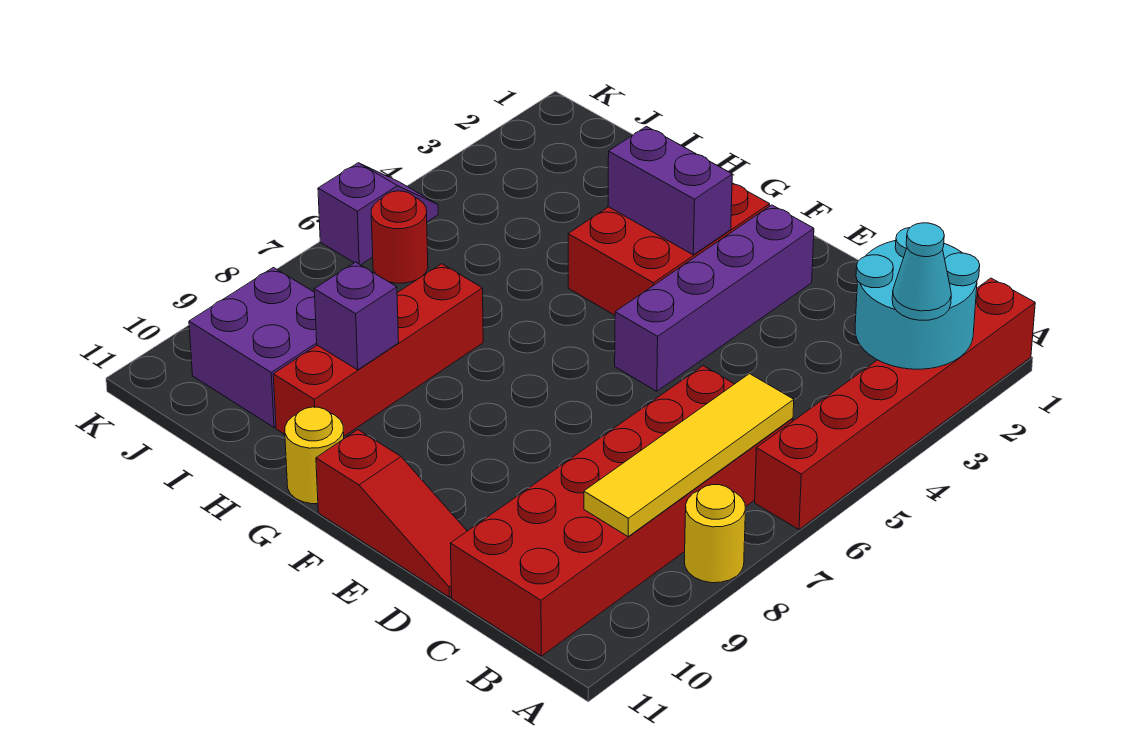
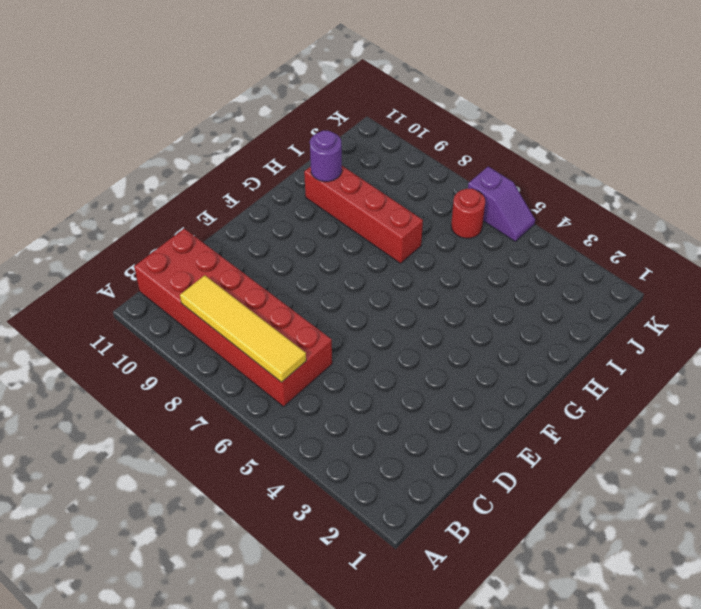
purple 1x1 round brick [310,131,342,182] -> none
none -> red 1x6 brick [755,278,1035,529]
none -> yellow 1x1 round brick [685,485,745,583]
none -> red 1x3 slope [316,430,467,597]

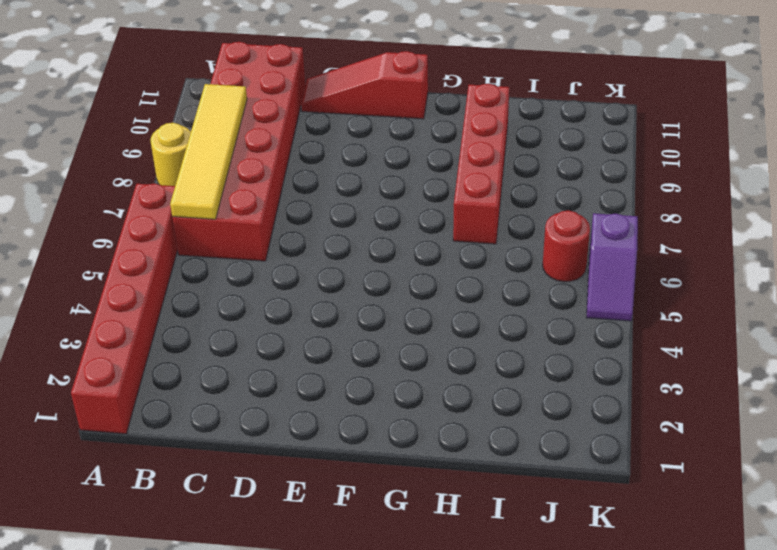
none -> purple 1x4 brick [615,205,814,391]
none -> red 2x3 brick [568,183,770,315]
none -> yellow 1x1 round brick [285,407,344,504]

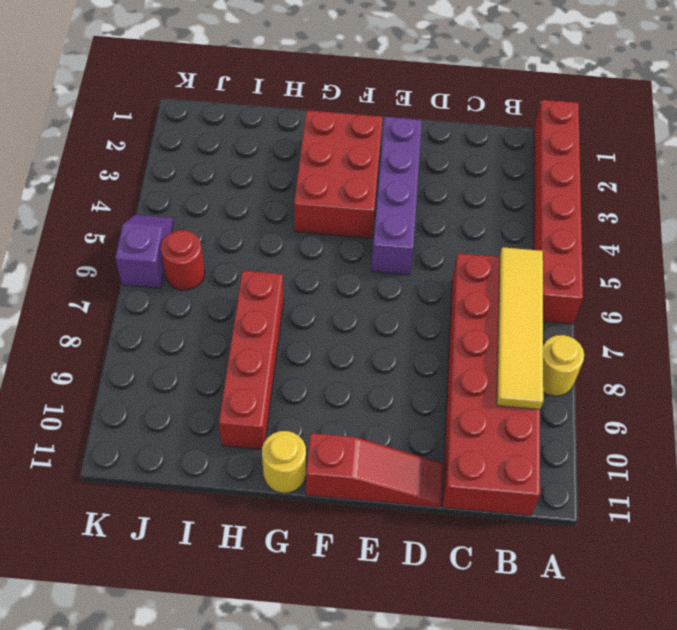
none -> purple 2x2 brick [189,267,317,428]
none -> cyan 2x2 round brick [855,228,980,369]
none -> purple 1x2 brick [608,126,732,255]

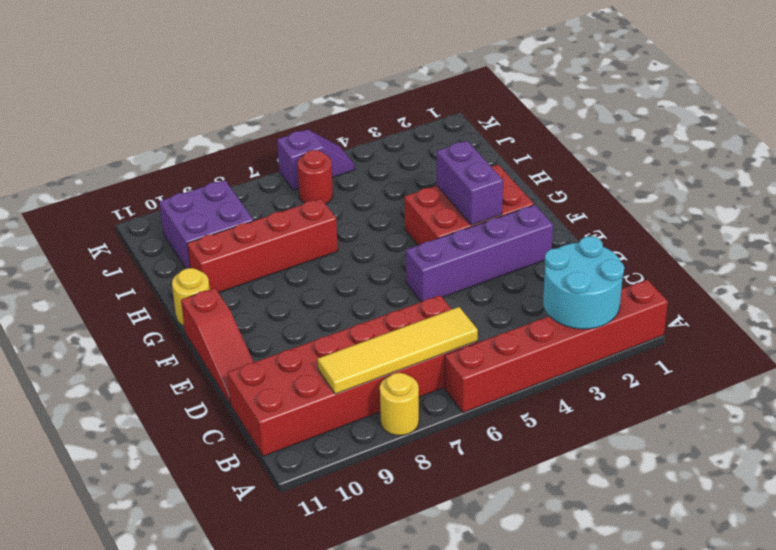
none -> purple 1x1 brick [314,262,399,370]
none -> cyan 1x1 cone [892,223,951,320]

